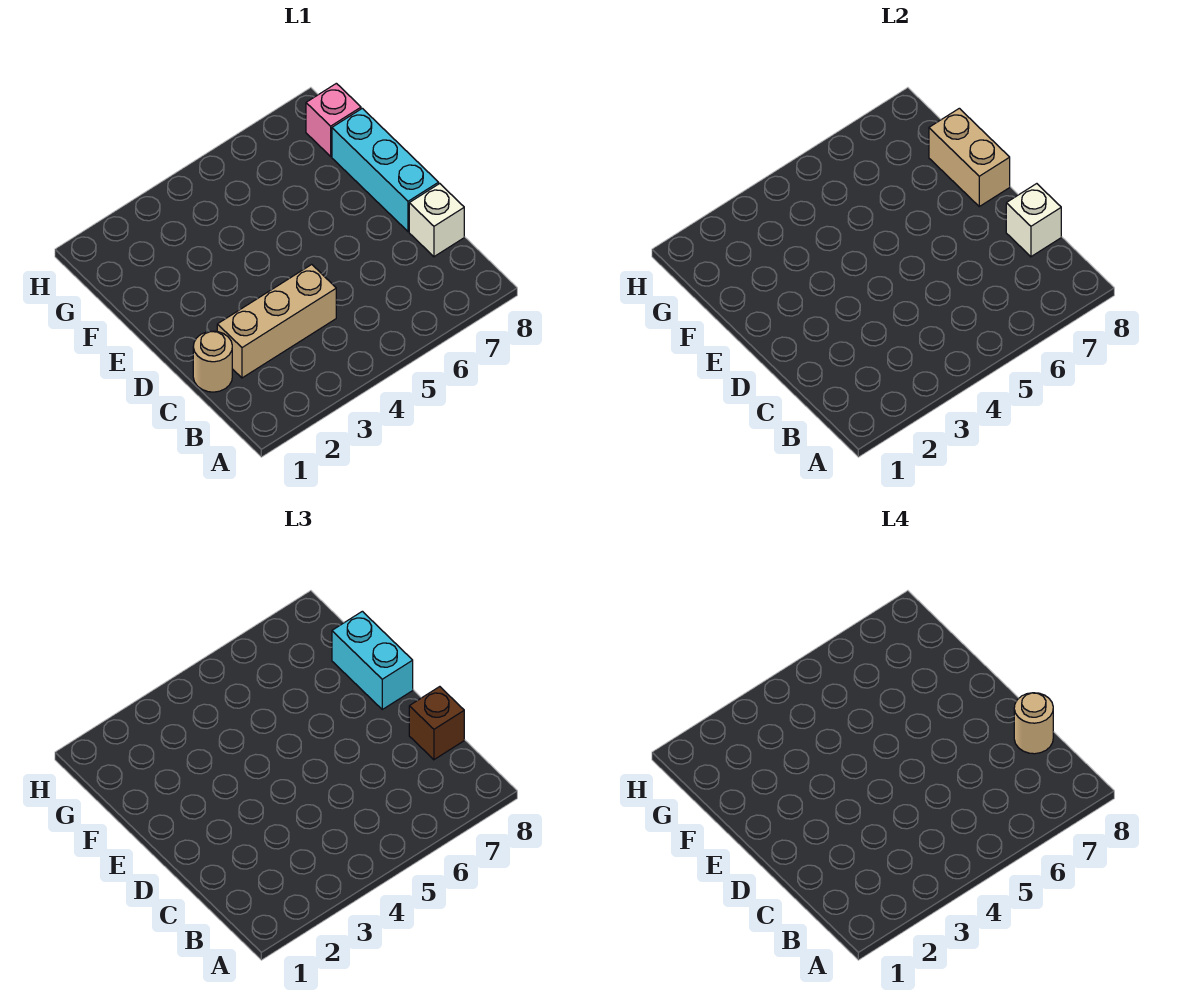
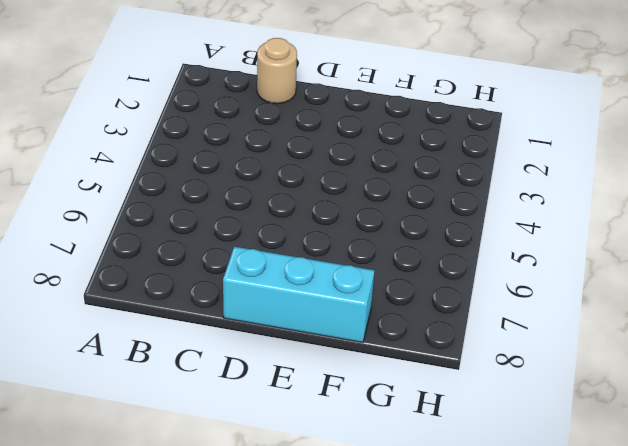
none -> tan 1x3 brick [217,264,336,378]
none -> white 1x1 brick [409,184,464,257]

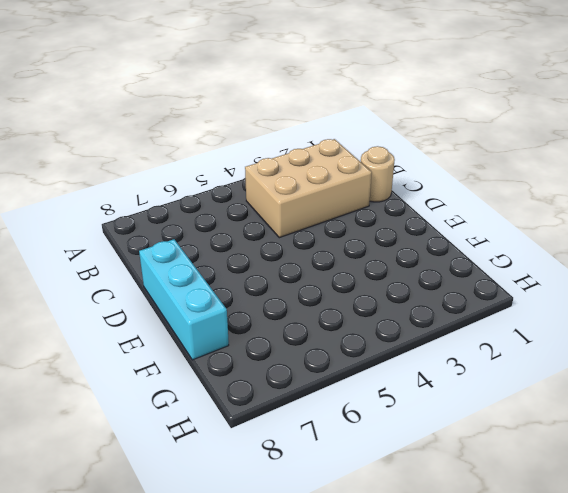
tan 2x3 brick [245,139,372,238] -> tan 1x3 brick [217,264,336,378]
none -> white 1x1 brick [409,184,464,257]
none -> pink 1x1 brick [306,83,361,156]

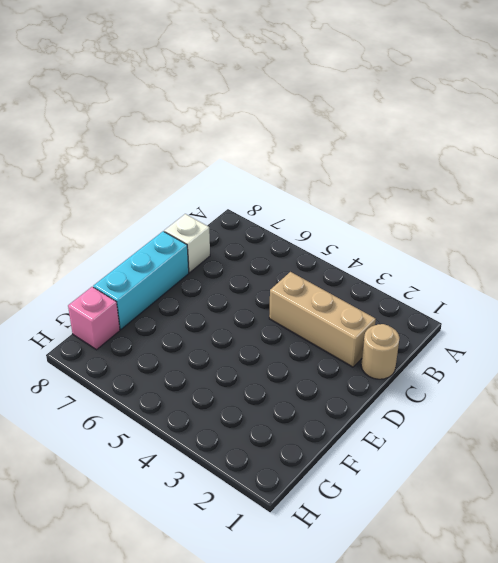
none -> white 1x1 brick [1006,184,1061,257]
none -> tan 1x2 brick [929,108,1010,206]

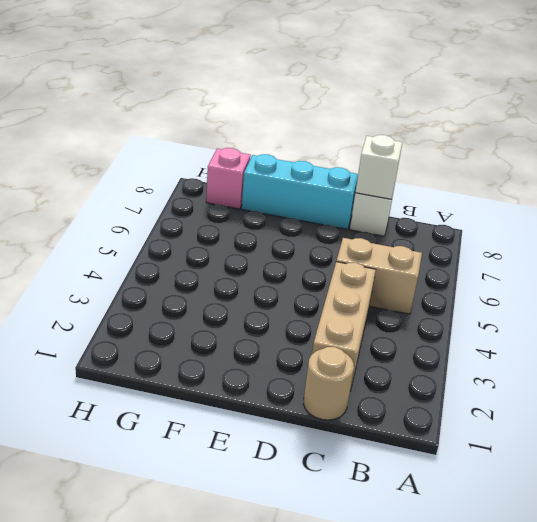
tan 1x2 brick [336,238,422,314] -> tan 1x2 brick moved to [929,108,1010,206]
none -> brown 1x1 brick [409,687,464,760]
none -> cyan 1x2 brick [332,611,413,709]

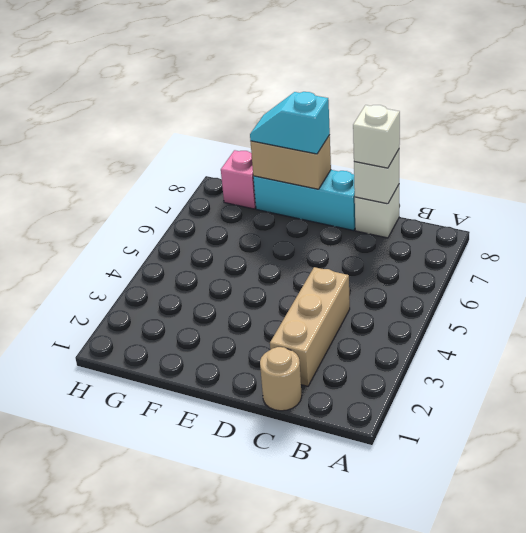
white 1x1 brick [353,105,400,168] -> brown 1x1 brick [409,687,464,760]
cyan 1x2 slope [250,92,330,154] -> cyan 1x2 brick [332,611,413,709]
none -> tan 1x1 round brick [1014,693,1053,754]

